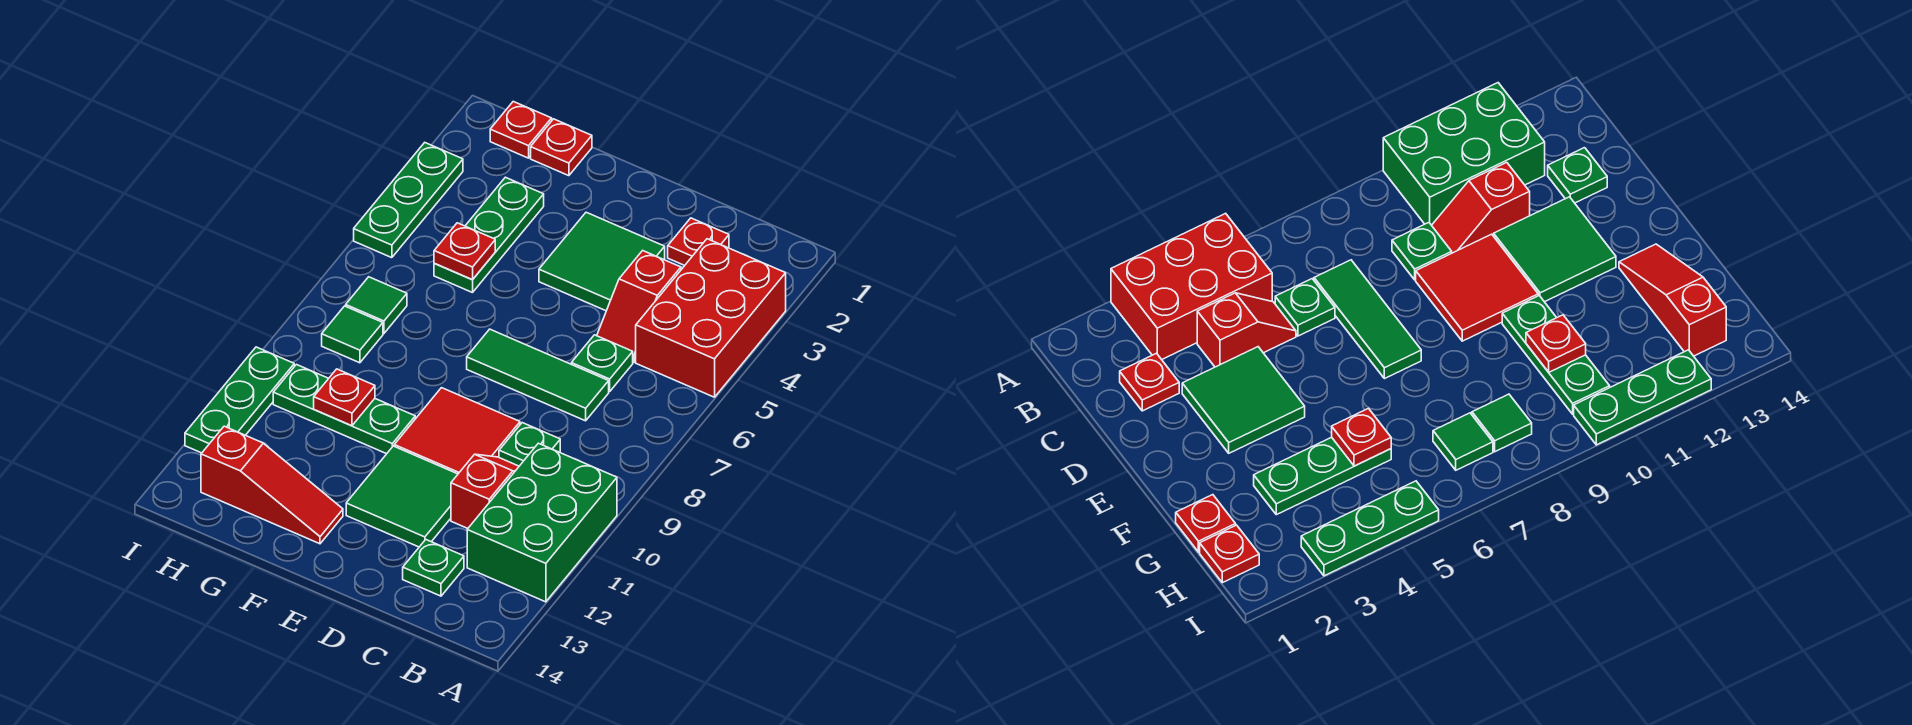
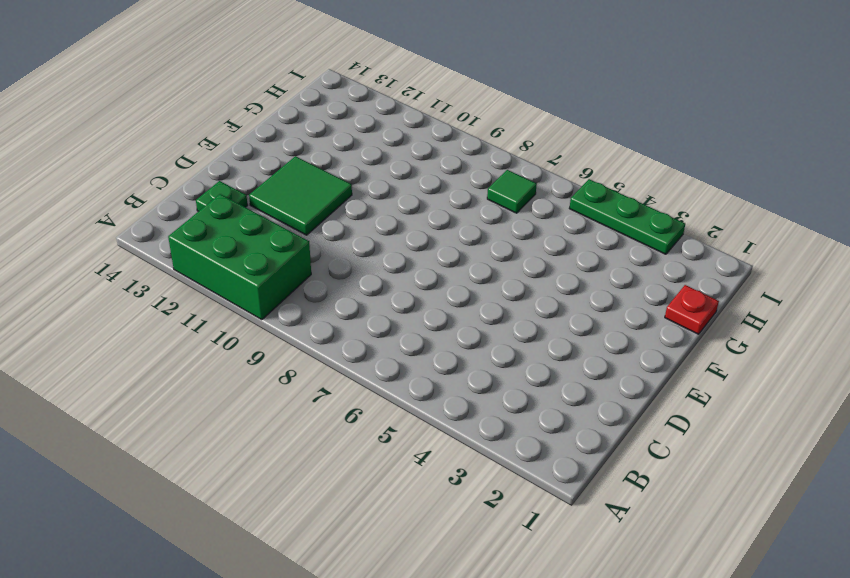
none -> red 2x3 brick [636,239,786,397]
none -> red 1x1 plate [668,218,729,265]
none -> red 1x2 slope [597,251,681,362]

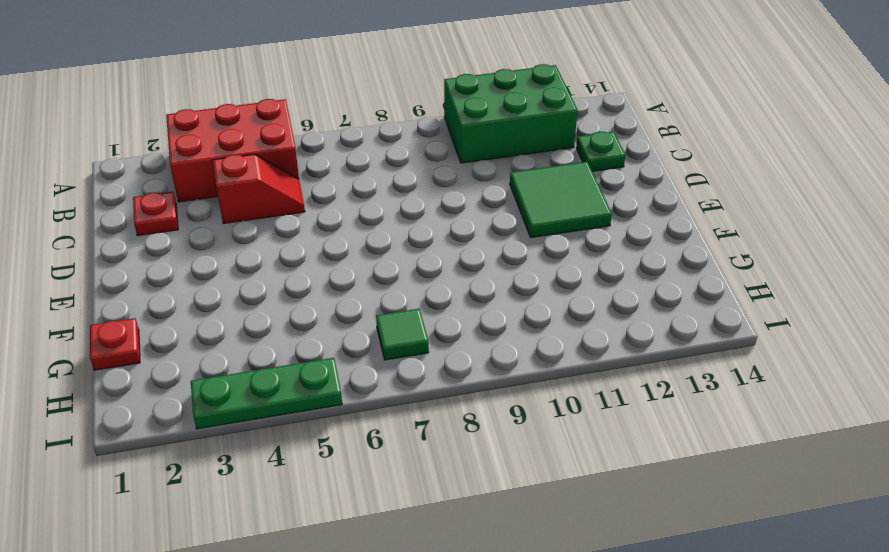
none -> green 1x1 plate [571,335,633,391]
none -> green 1x3 tile [467,329,609,421]
none -> green 1x1 plate [499,423,560,466]

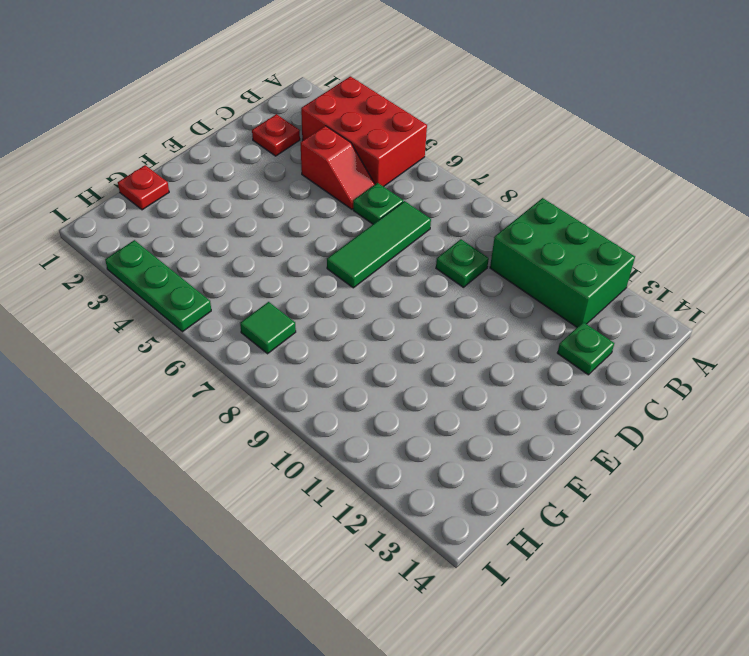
none -> red 1x2 slope [451,454,519,528]
none -> green 2x2 tile [539,212,665,311]
none -> red 2x2 tile [394,388,520,474]

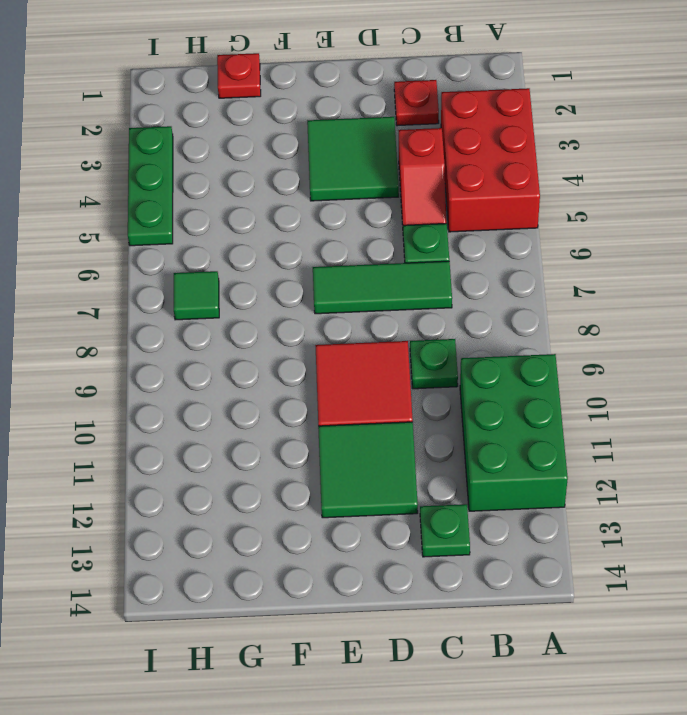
none -> red 1x2 slope [451,454,519,528]
none -> green 1x3 plate [273,365,415,454]
none -> red 1x3 slope [201,426,343,544]

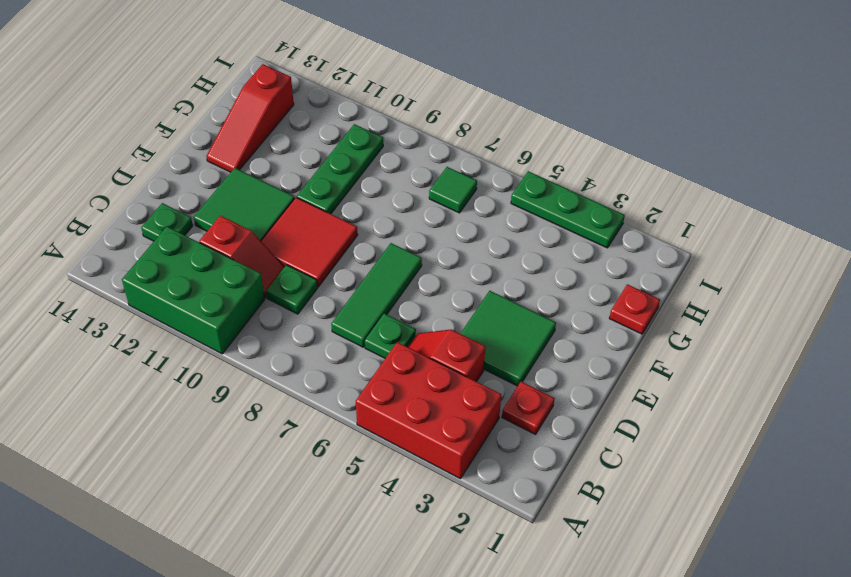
none -> green 1x3 plate [434,177,544,293]
none -> red 1x1 plate [490,102,552,158]
none -> green 1x1 tile [322,306,383,363]

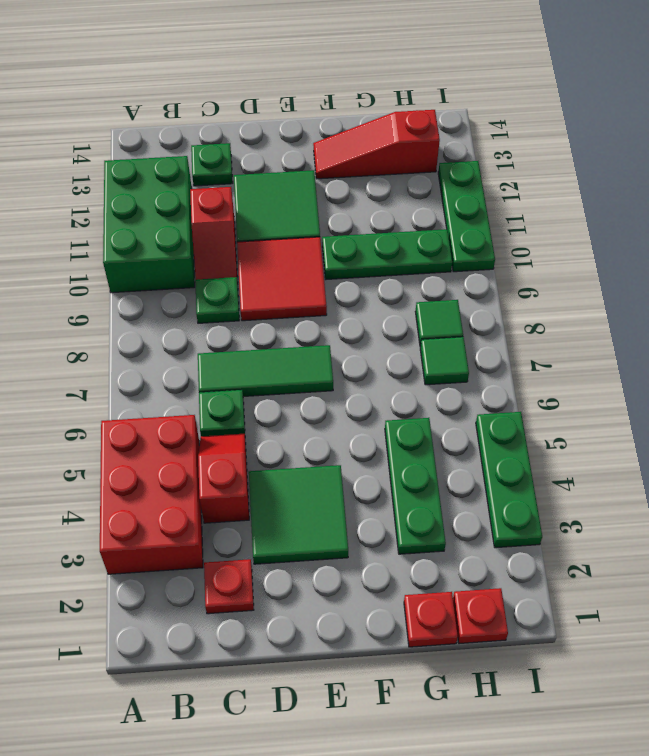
none -> red 1x1 plate [434,223,495,280]
none -> red 1x1 plate [314,369,375,426]

